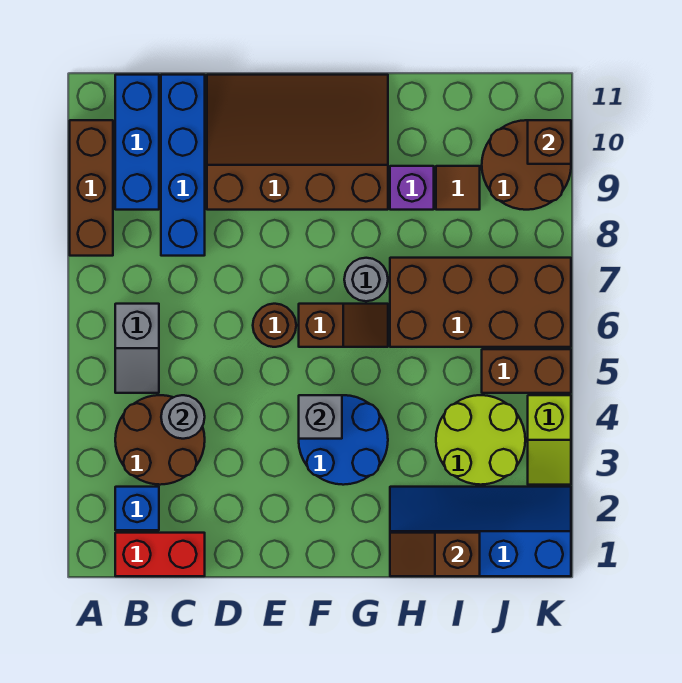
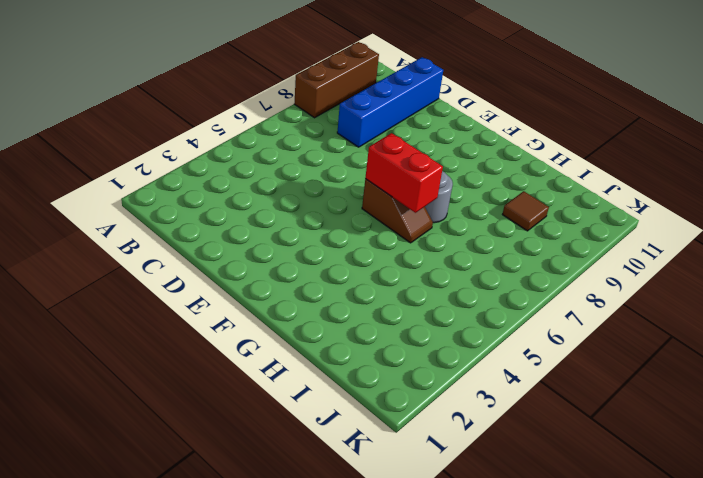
red 1x2 brick [365,133,443,213] -> red 1x2 brick moved to [115,533,205,576]
none -> blue 1x1 brick [115,487,159,530]
none -> brown 2x2 round brick [115,395,205,485]
none -> grey 1x2 slope [115,304,159,393]

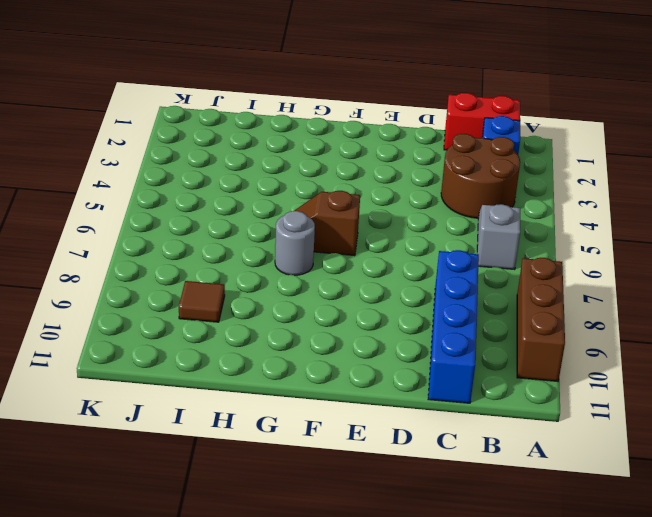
none -> blue 1x3 brick [115,75,159,210]
none -> brown 3x4 slope [207,75,388,210]
none -> brown 1x1 round brick [253,304,296,347]

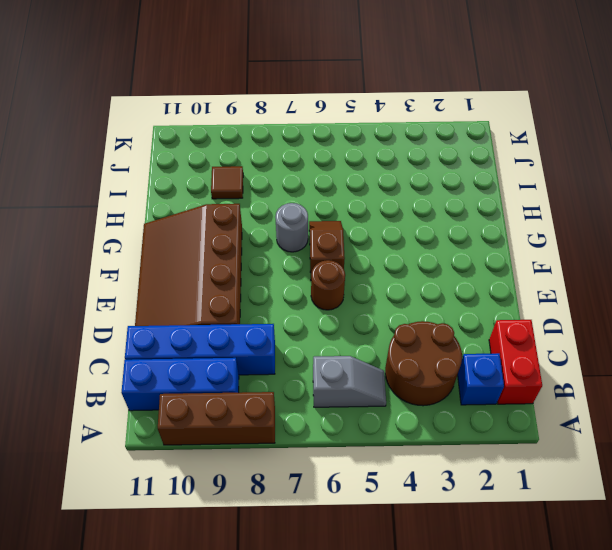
none -> blue 2x2 round brick [299,395,388,485]
none -> blue 2x4 slope [390,487,571,576]
none -> brown 2x4 brick [390,258,571,347]

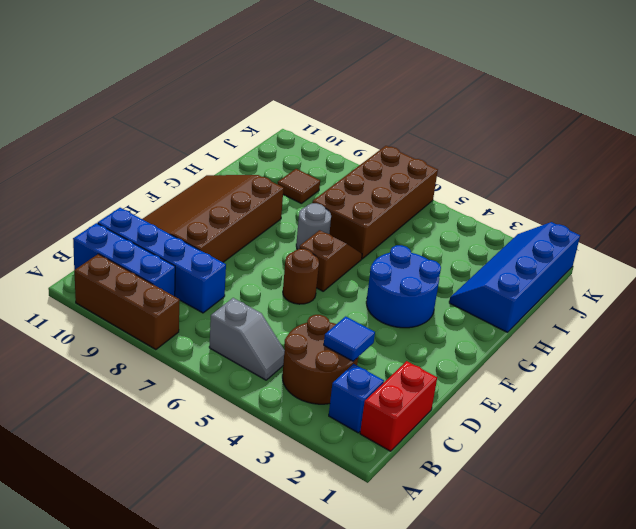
blue 1x1 tile [324,316,375,361] -> none
none -> purple 1x1 brick [390,166,434,210]
none -> lime 2x2 round brick [436,395,525,485]
none -> brown 1x2 brick [482,349,571,393]

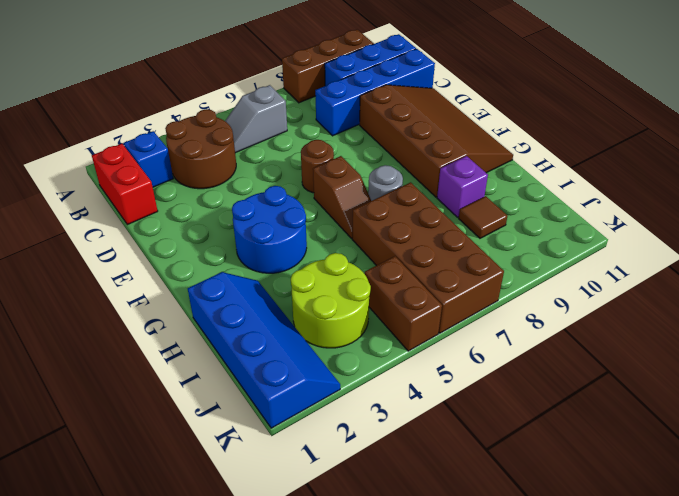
none -> brown 2x2 round brick [482,120,571,210]
none -> lime 1x2 slope [528,395,571,485]
none -> grey 1x1 round brick [161,395,205,439]

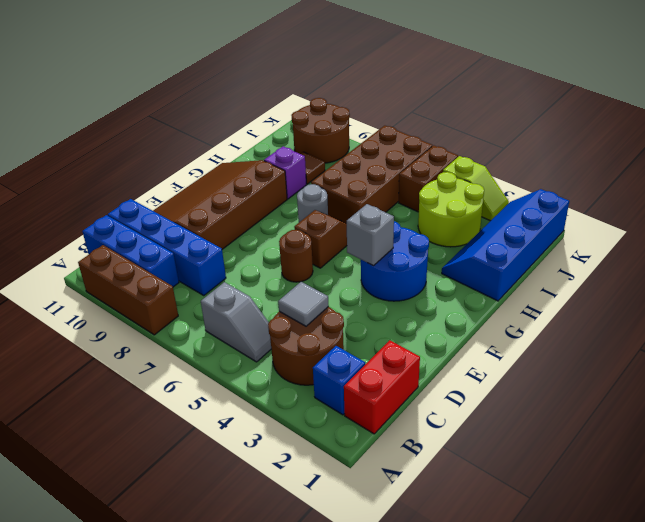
grey 1x1 tile [278,282,329,326] -> grey 1x1 round brick [161,395,205,439]
none -> brown 1x2 slope [390,533,480,576]
none -> brown 1x1 brick [528,120,571,164]

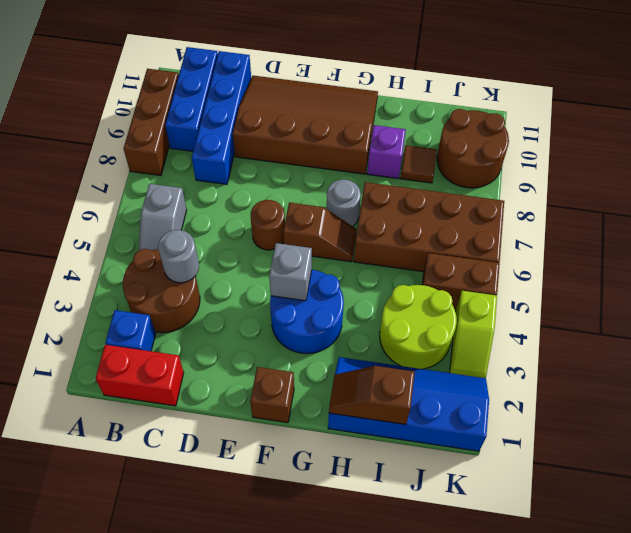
brown 1x1 brick [250,367,294,423] -> brown 1x1 brick moved to [528,120,571,164]

